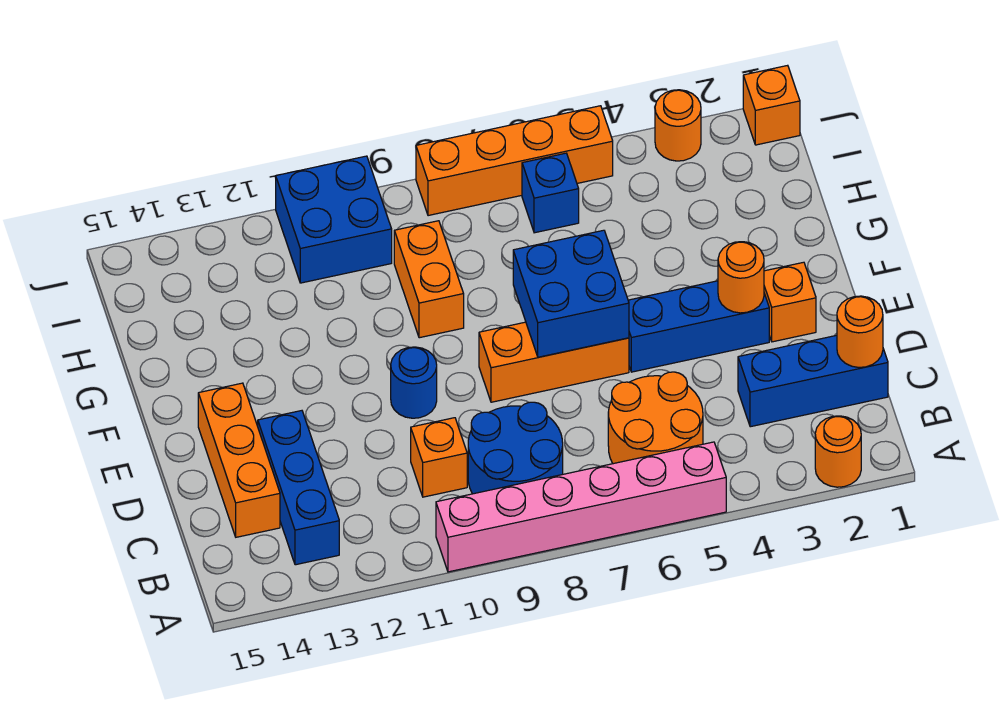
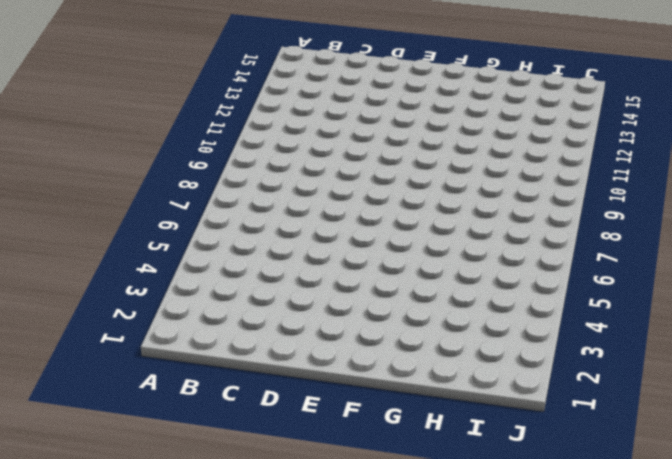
none -> orange 1x1 round brick [815,416,861,487]
none -> pink 1x6 brick [436,442,726,572]
none -> orange 2x2 round brick [608,372,703,464]

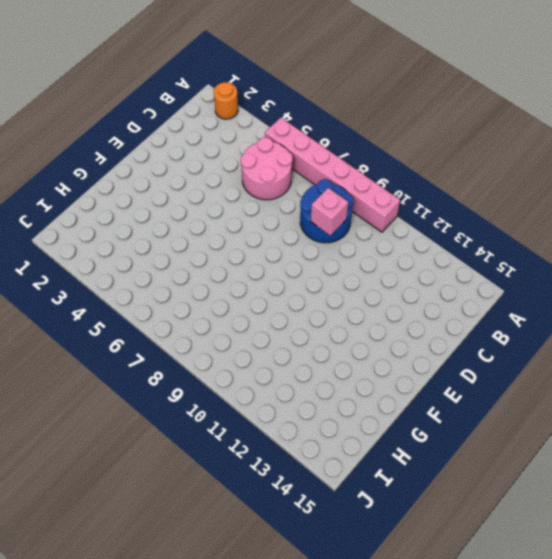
pink 2x2 round brick [241,137,293,200] -> orange 2x2 round brick [608,372,703,464]
pink 1x1 brick [311,188,348,235] -> none
none -> blue 1x3 brick [258,411,339,565]
none -> blue 1x3 brick [738,335,888,427]
none -> orange 1x1 brick [411,418,467,497]

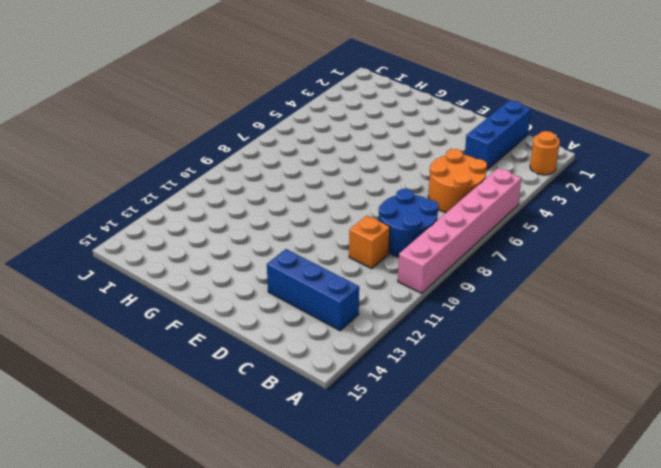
none -> orange 1x3 brick [198,383,280,537]
none -> orange 1x1 brick [764,262,816,342]
none -> blue 1x3 brick [628,281,769,372]

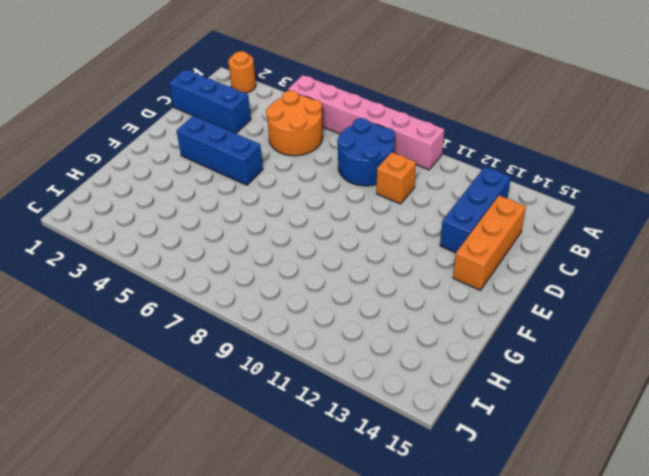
none -> orange 1x1 brick [764,262,816,342]
none -> orange 1x3 brick [479,322,629,402]
none -> blue 1x1 round brick [391,347,437,418]

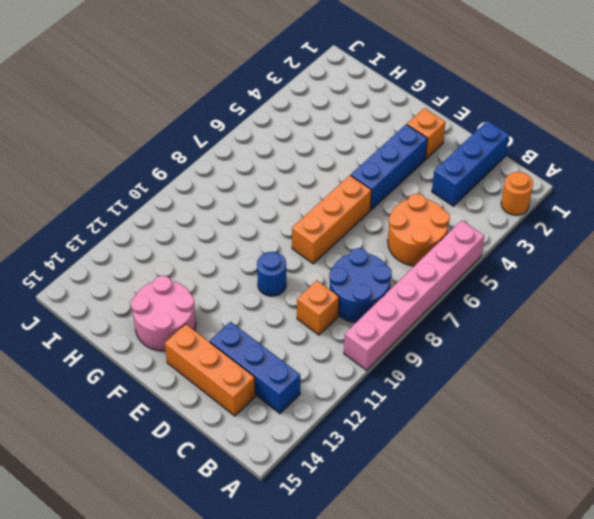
pink 2x2 round brick [131,276,196,351] -> none
none -> orange 1x2 brick [394,221,464,338]
none -> blue 1x1 brick [522,153,579,233]
none -> blue 2x2 brick [276,156,392,283]

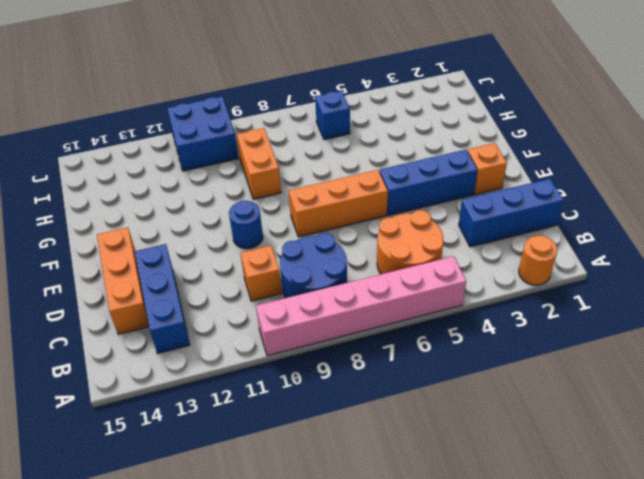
none -> orange 1x1 brick [743,65,800,145]
none -> orange 1x1 round brick [655,90,701,161]
none -> orange 1x4 brick [416,106,613,216]

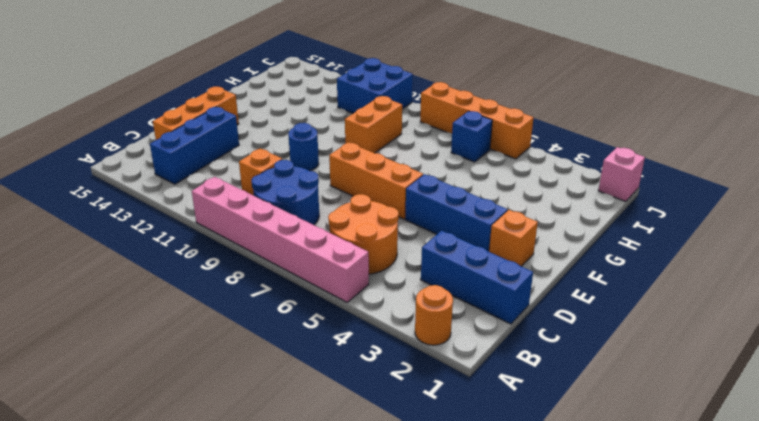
pink 1x1 brick [598,147,645,201] -> orange 1x1 brick [743,65,800,145]
none -> orange 1x1 round brick [655,90,701,161]
none -> orange 1x1 round brick [837,296,883,367]
none -> orange 1x1 round brick [718,242,764,313]

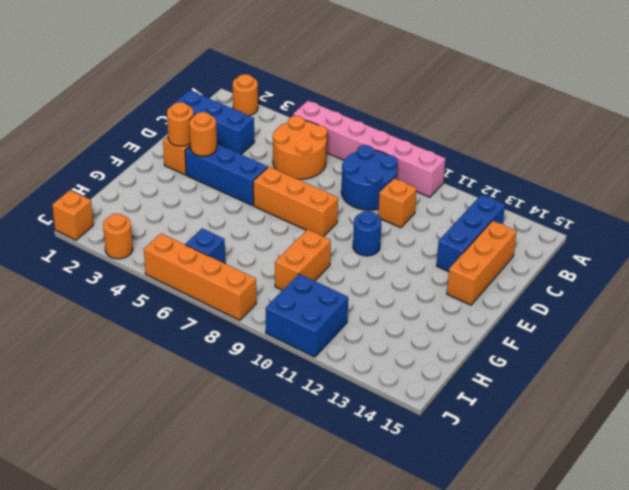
orange 1x1 round brick [167,102,194,146] -> orange 1x1 round brick moved to [837,296,883,367]
none -> blue 2x2 brick [513,230,629,357]

